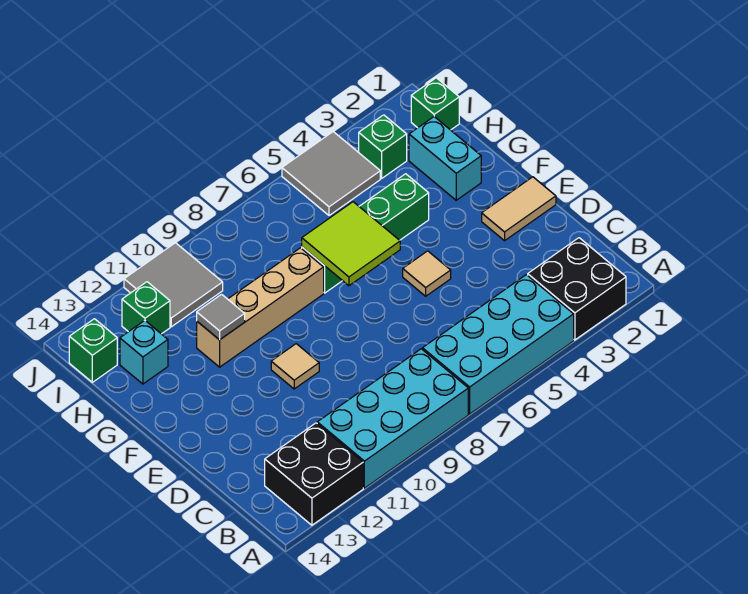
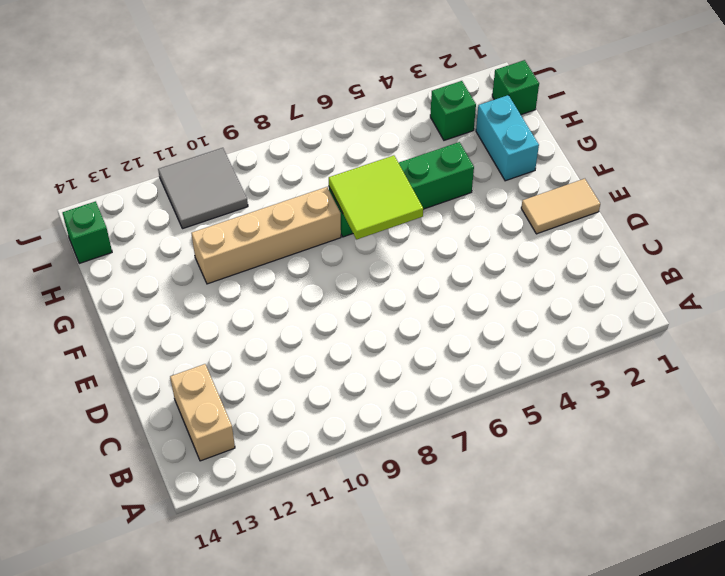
tan 1x2 brick [170,364,235,461] -> black 2x2 brick [265,423,363,525]
none -> black 2x2 brick [528,238,626,340]
none -> cyan 2x4 brick [423,275,574,414]
none -> cyan 2x4 brick [317,349,468,488]

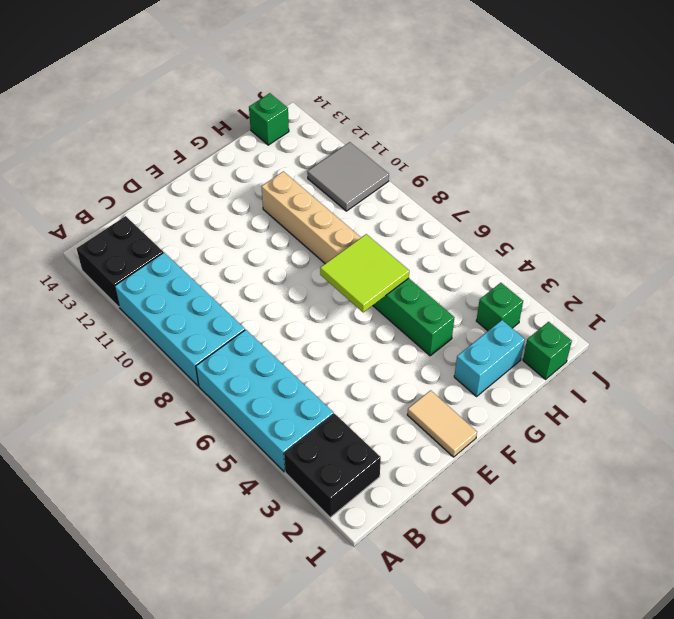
none -> tan 1x1 tile [403,251,451,296]
none -> tan 1x1 tile [271,344,319,389]
none -> cyan 1x1 brick [120,321,168,384]

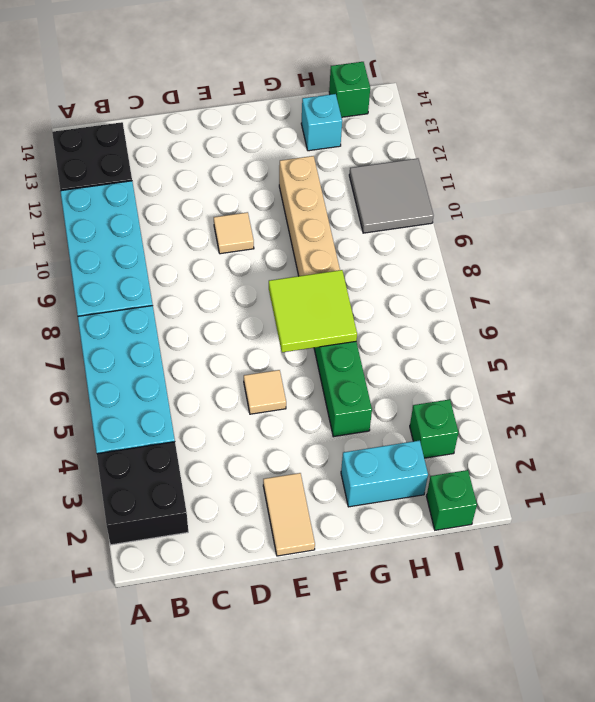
none -> grey 2x2 tile [282,132,380,216]
none -> green 1x1 brick [122,282,170,334]
none -> grey 1x1 tile [197,294,245,340]

